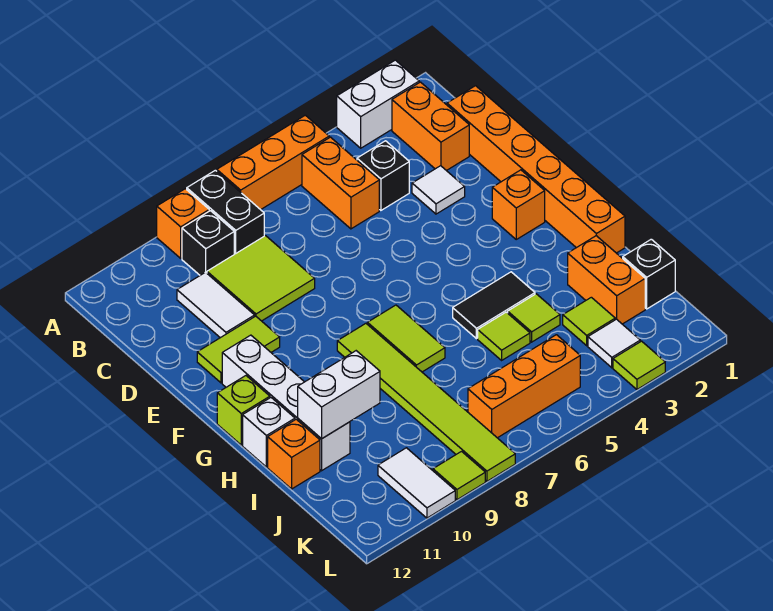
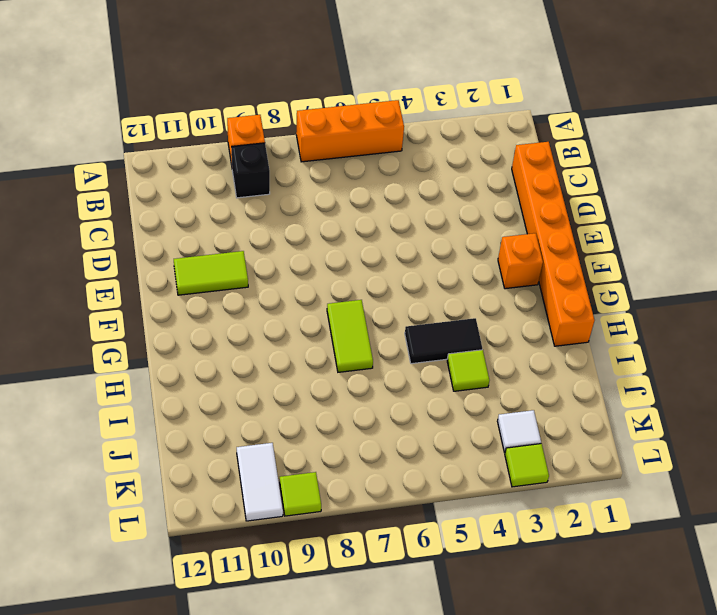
none -> white 1x2 brick [337,60,419,148]
none -> black 1x2 brick [187,170,264,254]
none -> orange 1x2 brick [392,82,469,171]
none -> orange 1x2 brick [302,137,379,229]

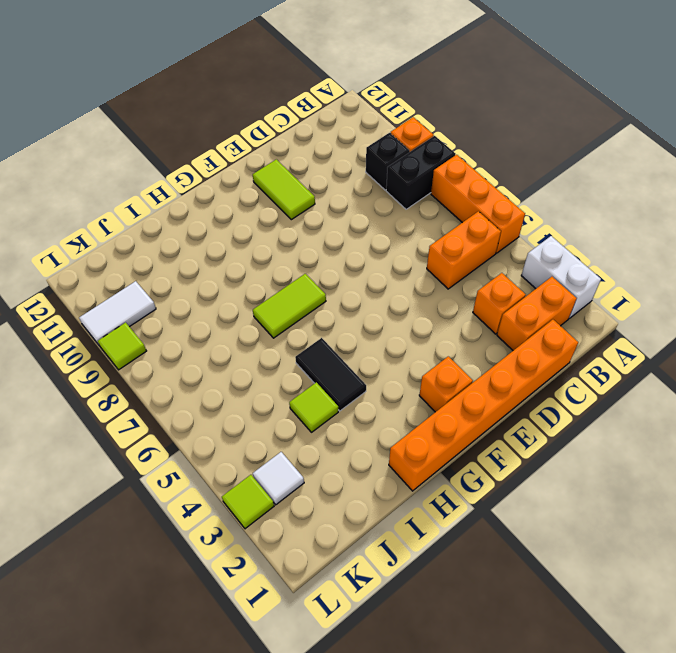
orange 1x1 brick [473,273,526,334] -> orange 1x1 brick moved to [268,419,320,489]
none -> black 1x1 brick [357,141,409,210]
none -> lime 2x2 tile [207,236,315,321]
none -> white 1x2 tile [177,272,255,338]
none -> white 1x1 tile [412,166,465,214]

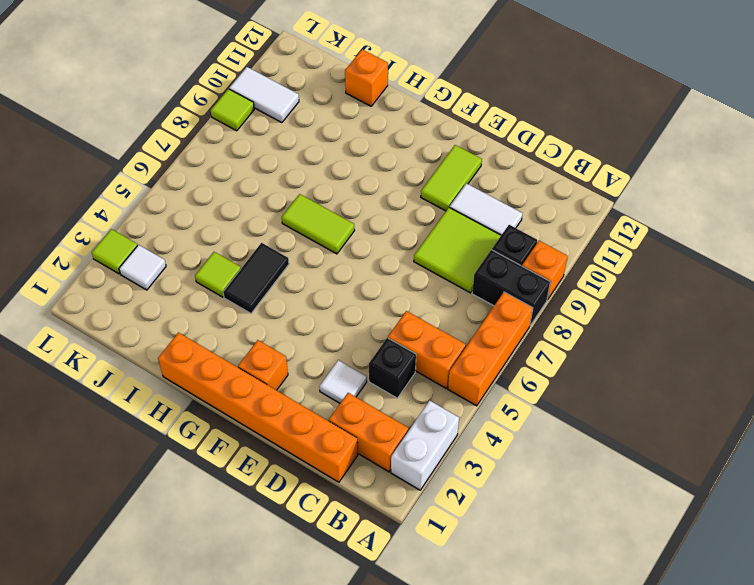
none -> white 1x4 brick [222,335,350,471]
none -> lime 1x6 tile [337,324,515,481]
none -> lime 1x1 brick [217,376,270,445]
none -> white 1x1 brick [243,398,295,467]

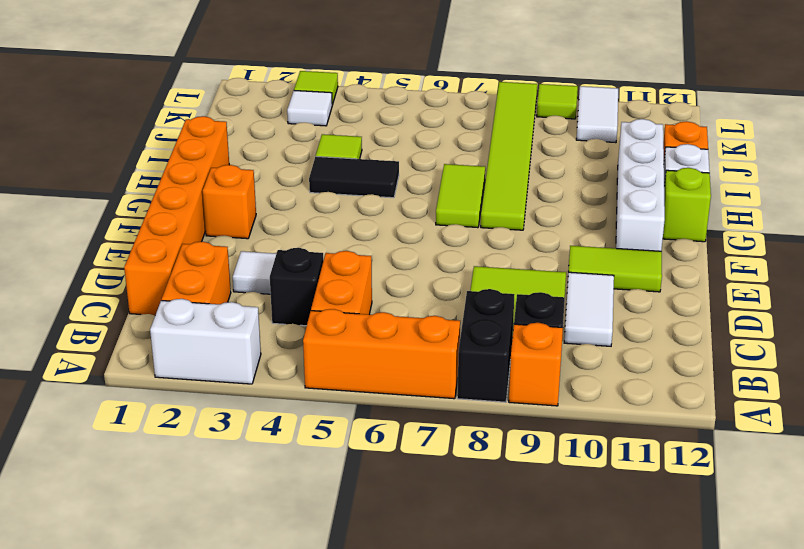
none -> orange 1x2 brick [568,236,645,324]
none -> lime 1x1 tile [478,312,530,360]
none -> black 1x1 brick [623,239,675,309]
none -> lime 1x1 tile [563,297,615,346]

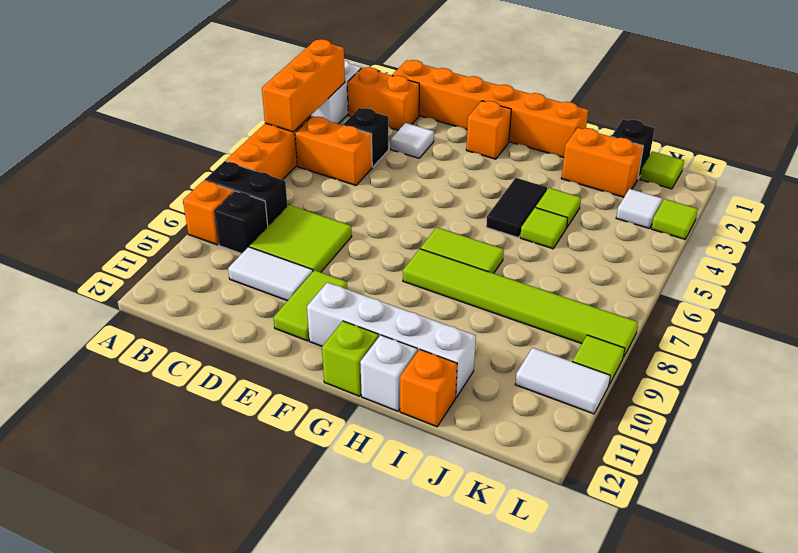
orange 1x3 brick [262,39,345,132] -> orange 1x3 brick moved to [468,335,580,438]
lime 1x1 tile [640,151,684,189] -> lime 1x1 tile moved to [563,297,615,346]
none -> white 1x2 brick [298,351,380,439]

